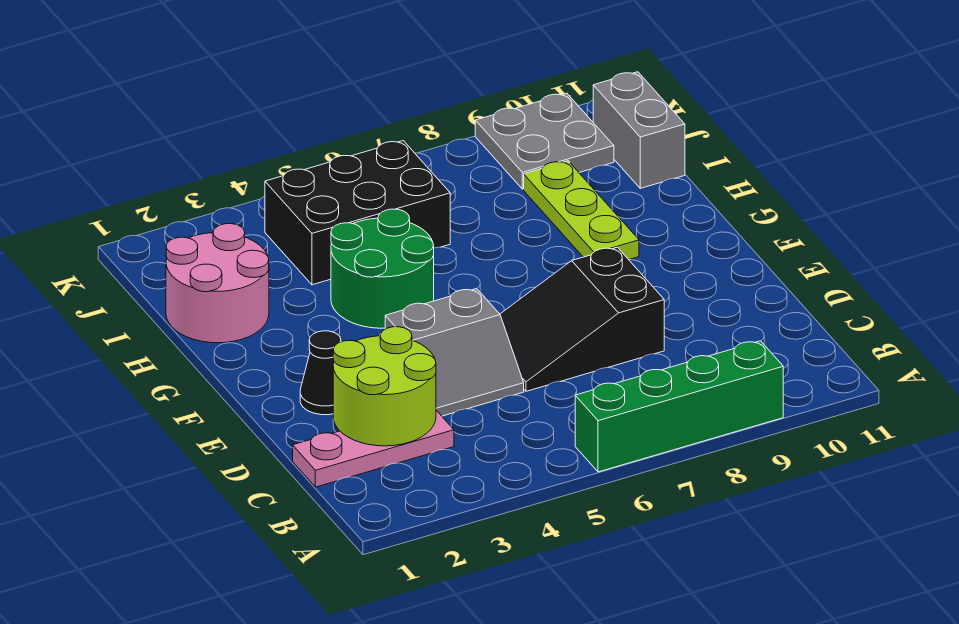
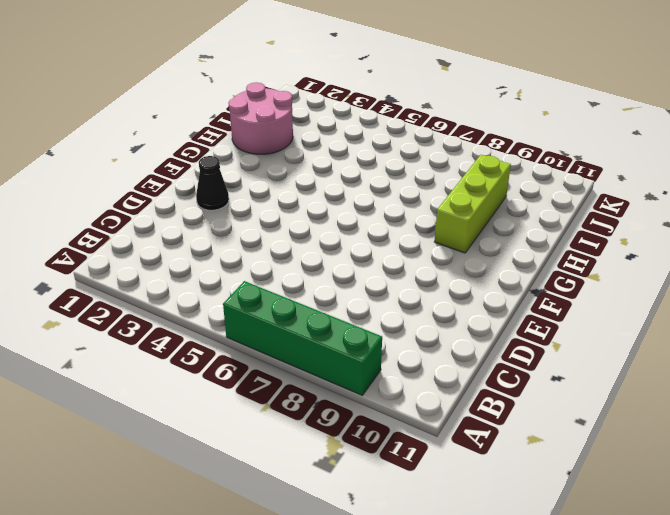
lime 1x3 brick [435,155,511,253] -> lime 1x3 plate [524,161,639,260]
none -> pink 1x3 plate [293,410,454,487]
none -> grey 2x2 slope [385,289,524,416]
none -> black 2x3 slope [500,247,664,391]

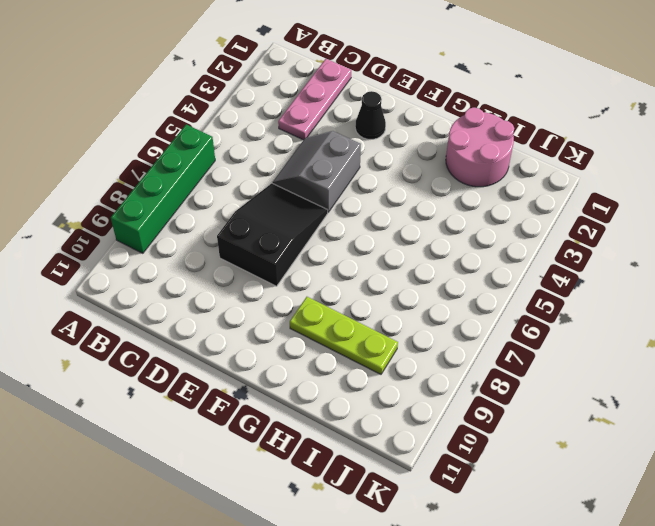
none -> green 2x2 round brick [331,209,434,328]
none -> black 2x3 brick [265,141,450,285]
none -> grey 1x2 brick [593,72,685,188]

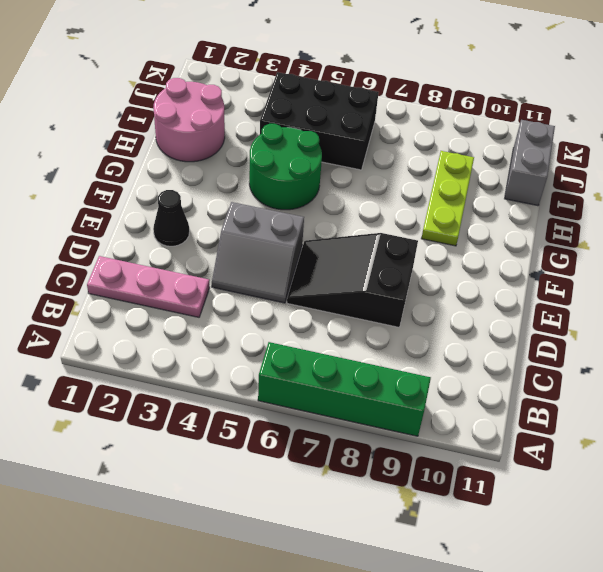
none -> grey 2x2 plate [475,93,614,189]
none -> lime 2x2 round brick [333,327,436,446]

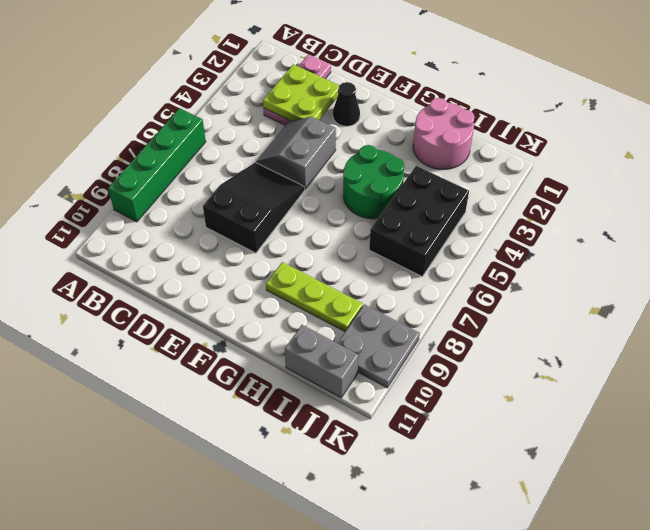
lime 2x2 plate [263,64,339,122] -> lime 2x2 round brick [333,327,436,446]

